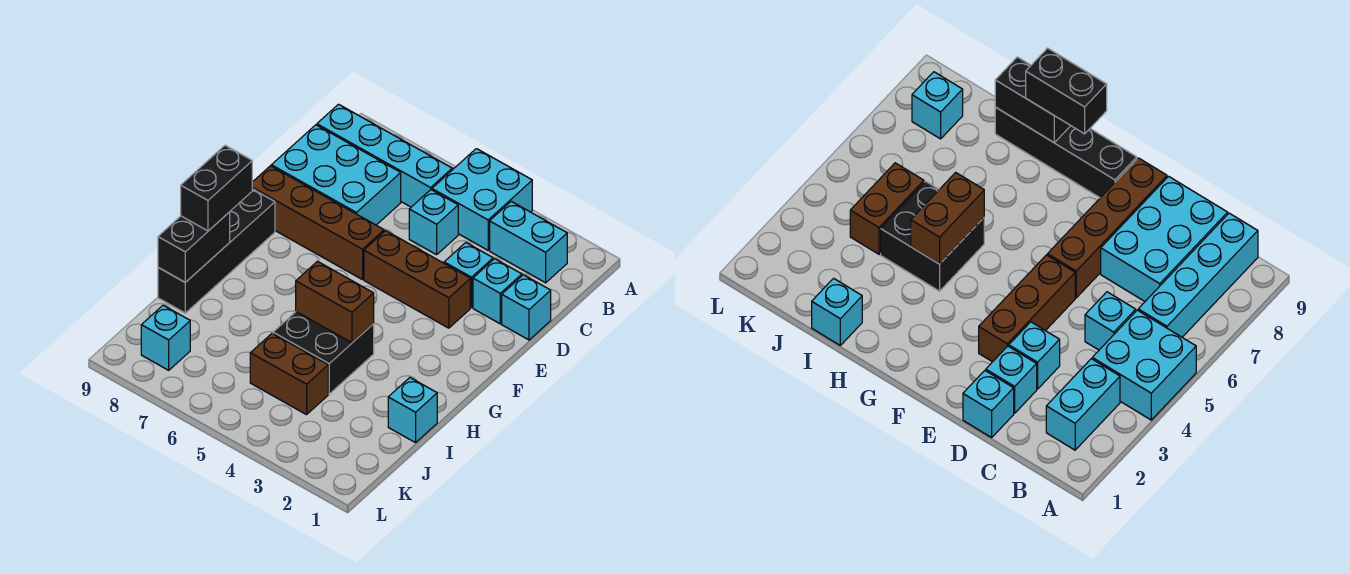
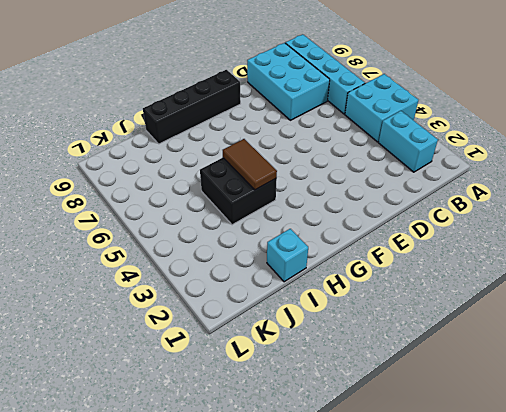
brown 1x2 tile [223,139,277,190] -> brown 1x2 brick [296,262,374,343]
none -> cyan 1x1 brick [409,190,458,255]
none -> cyan 1x1 brick [502,275,551,340]
none -> cyan 1x1 brick [473,259,522,324]

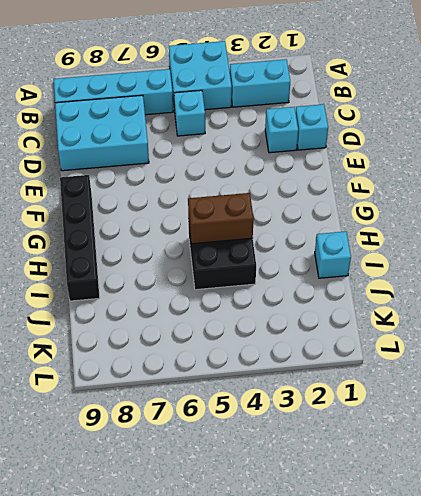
none -> cyan 1x1 brick [444,243,493,308]
none -> brown 1x3 brick [364,231,470,328]
none -> brown 1x4 brick [252,166,384,280]

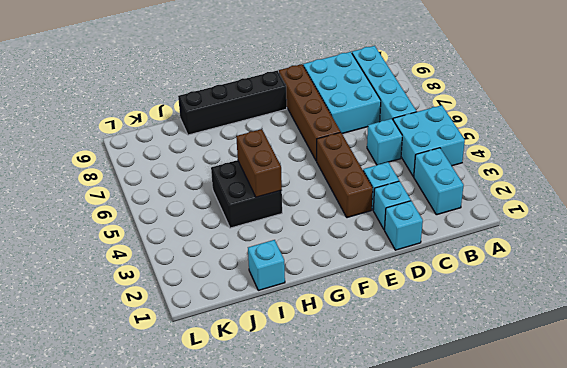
none -> brown 1x2 brick [250,333,328,415]
none -> cyan 1x1 brick [141,305,190,370]
none -> black 1x2 brick [158,212,230,282]

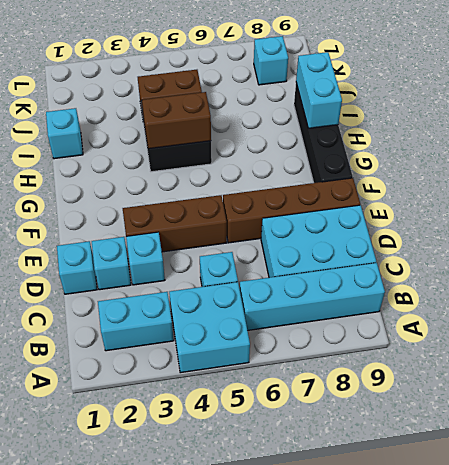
cyan 1x2 brick [296,52,342,128] -> black 1x2 brick [158,212,230,282]
none -> black 1x2 brick [181,145,252,231]

